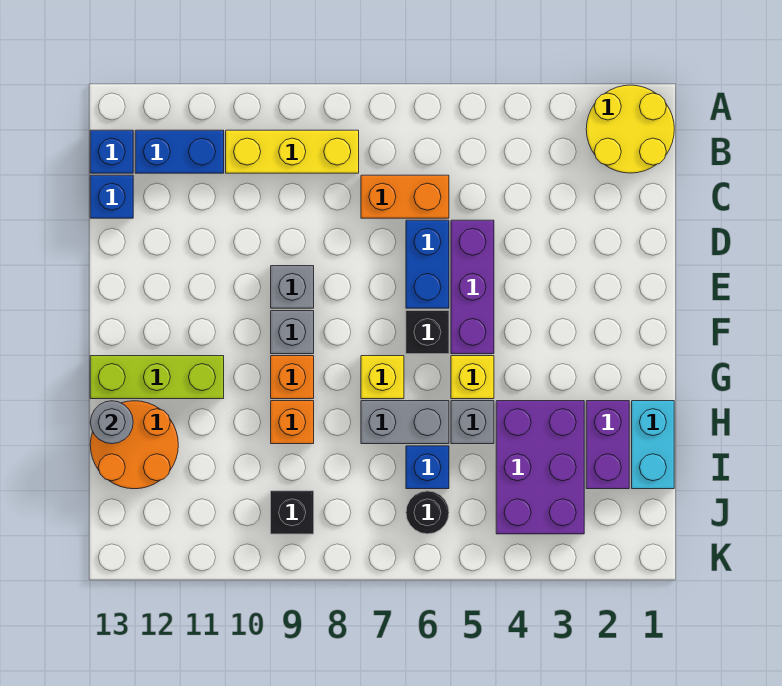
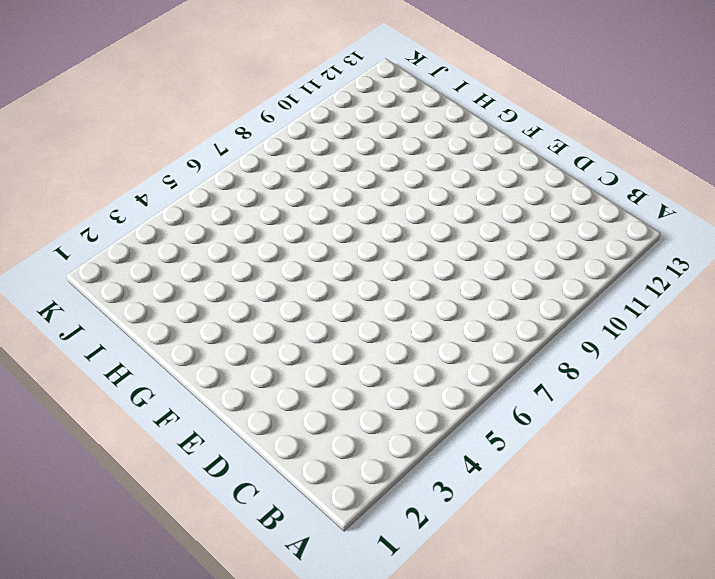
none -> yellow 2x2 round brick [586,85,674,173]
none -> yellow 1x3 brick [226,130,359,173]
none -> blue 1x2 brick [135,130,224,173]

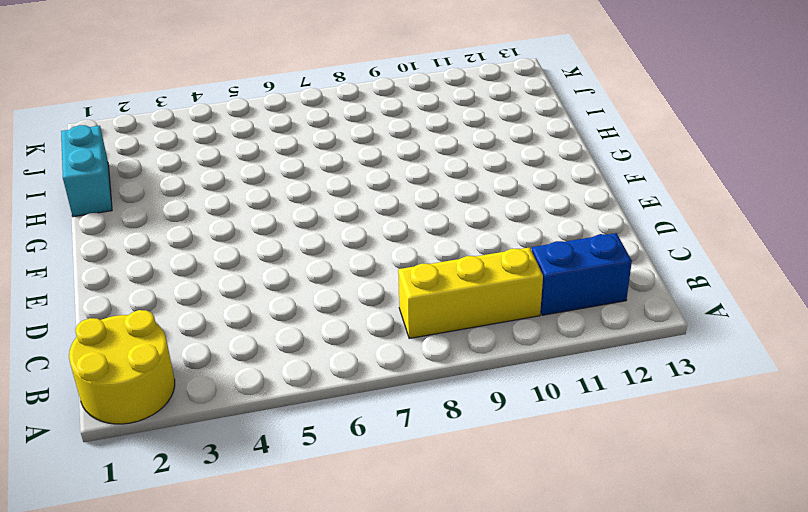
none -> blue 1x1 brick [90,130,133,173]
none -> orange 1x2 brick [361,175,449,218]
none -> blue 1x1 brick [90,175,133,218]

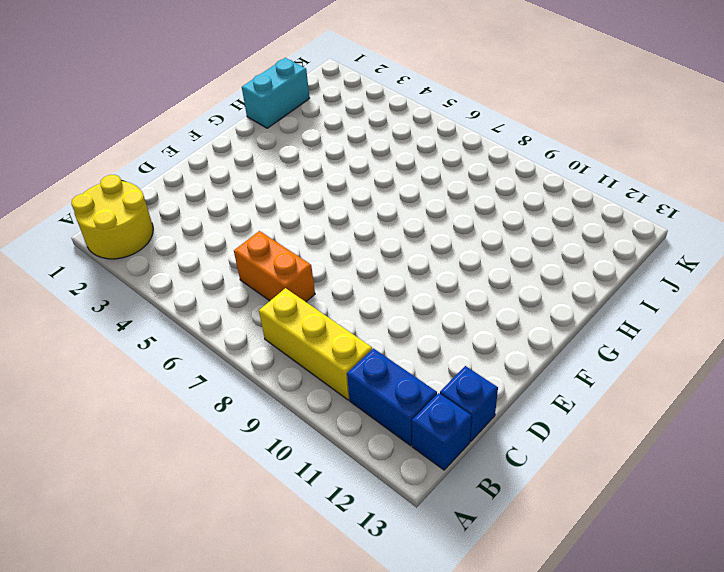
none -> purple 1x3 brick [451,220,494,354]
none -> blue 1x2 brick [406,220,449,308]
none -> grey 1x1 brick [271,266,314,308]

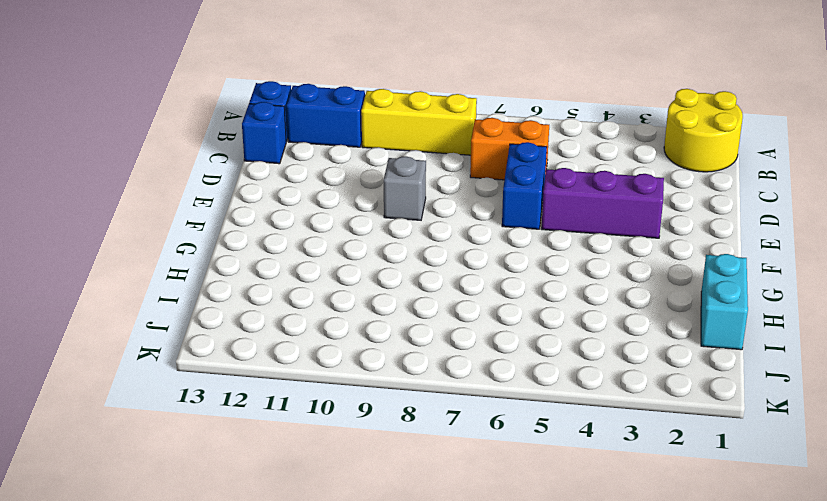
purple 1x3 brick [541,168,664,238] -> purple 1x3 brick turned to [451,220,494,354]
none -> black 1x1 brick [406,311,449,354]
none -> grey 1x1 brick [271,311,314,354]
none -> yellow 1x1 brick [451,356,494,399]

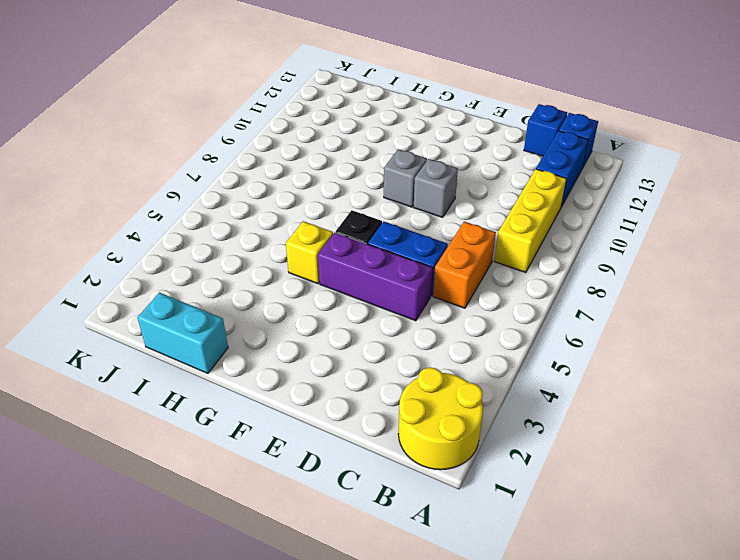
none -> yellow 1x1 brick [361,356,404,399]
none -> orange 1x1 brick [271,356,314,399]
none -> lime 1x3 brick [90,356,224,399]

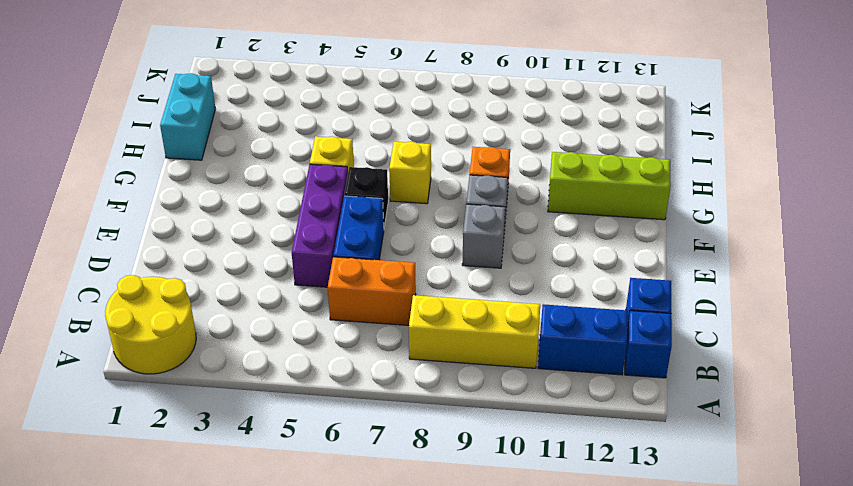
none -> purple 1x2 brick [586,401,629,489]
none -> purple 2x3 brick [496,401,584,534]
none -> grey 1x1 brick [451,401,494,444]

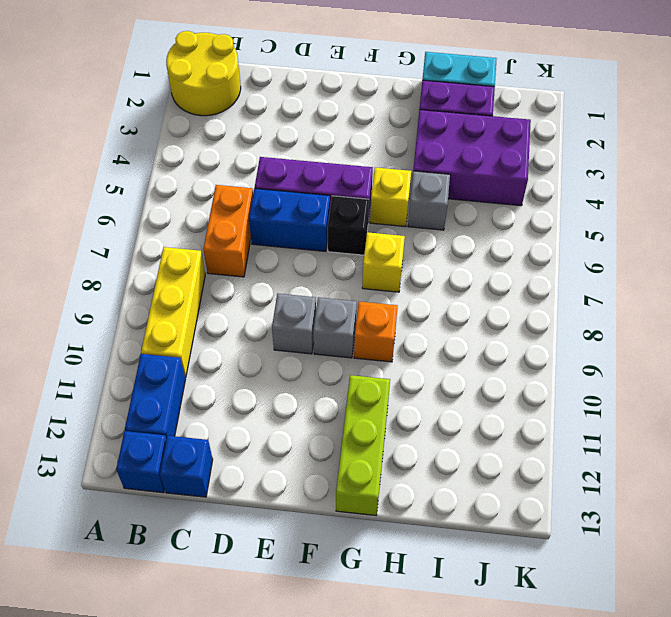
none -> grey 1x2 brick [361,401,449,444]
none -> orange 1x1 brick [271,401,314,444]
none -> orange 2x2 round brick [90,401,178,489]

